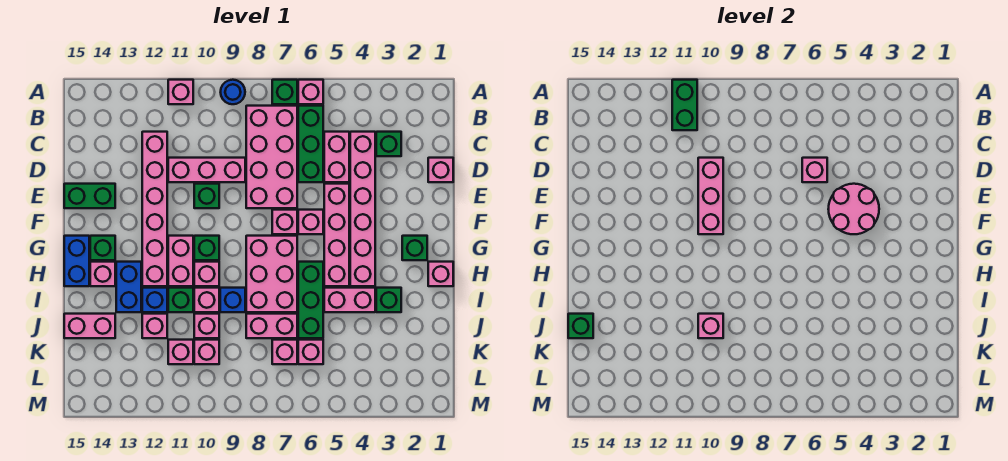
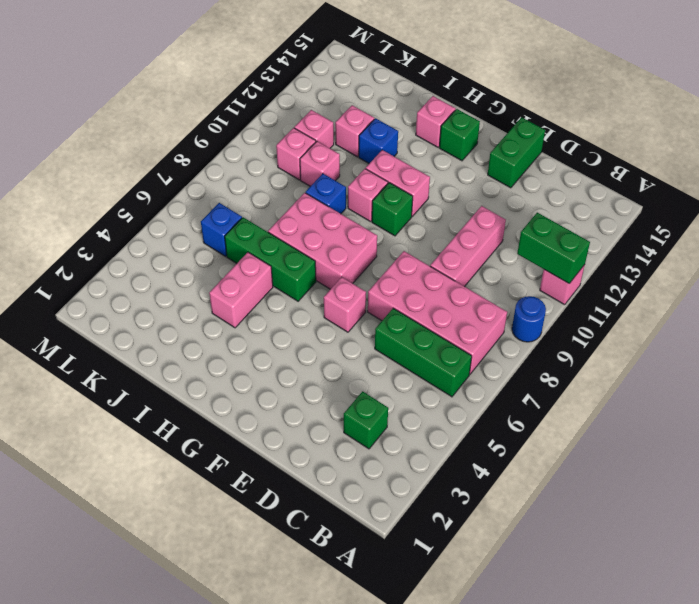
blue 1x1 brick [201,203,242,257] -> pink 1x1 brick [298,340,323,364]
none -> pink 1x1 brick [298,80,323,104]
none -> green 1x1 brick [272,80,297,104]
none -> pink 1x6 brick [350,132,375,286]
none -> pink 1x2 brick [324,132,349,182]

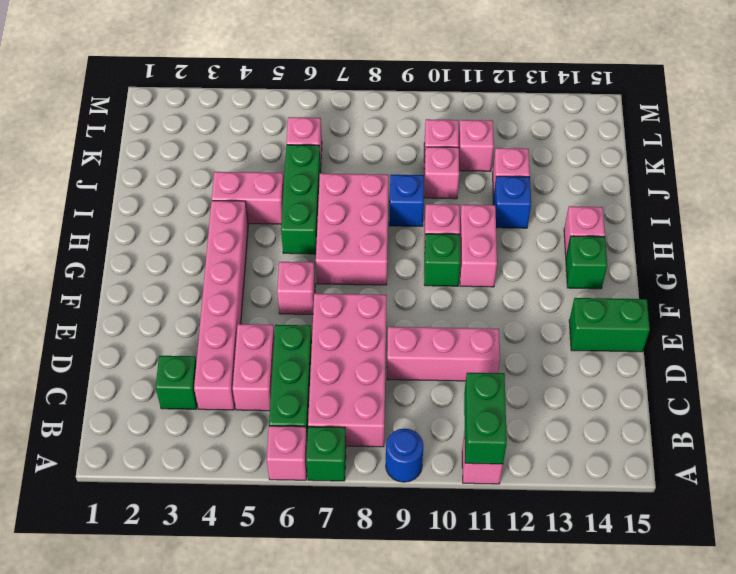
none -> pink 1x6 brick [142,132,167,286]
none -> pink 1x1 brick [428,158,453,182]
none -> pink 1x4 brick [324,184,349,286]
none -> green 1x1 brick [194,184,219,208]

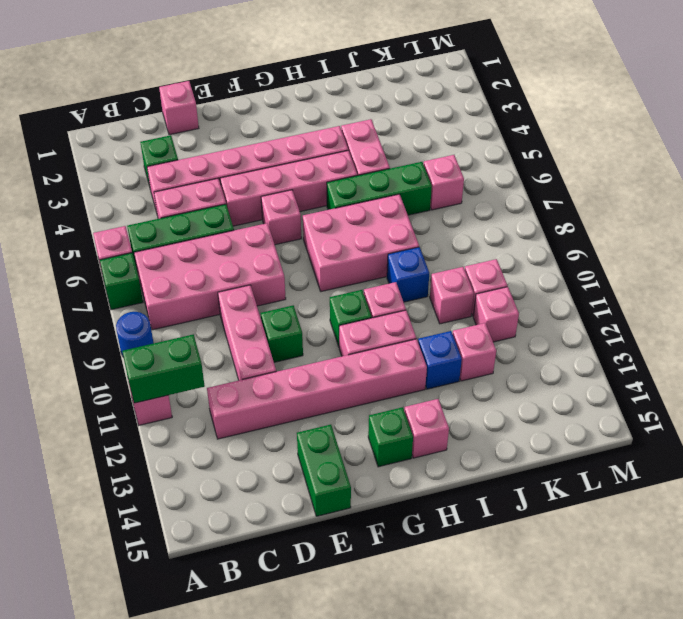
none -> pink 1x1 brick [272,210,297,234]
none -> green 1x1 brick [402,236,427,260]
none -> blue 1x2 brick [64,236,89,286]
none -> pink 1x1 brick [428,262,453,286]

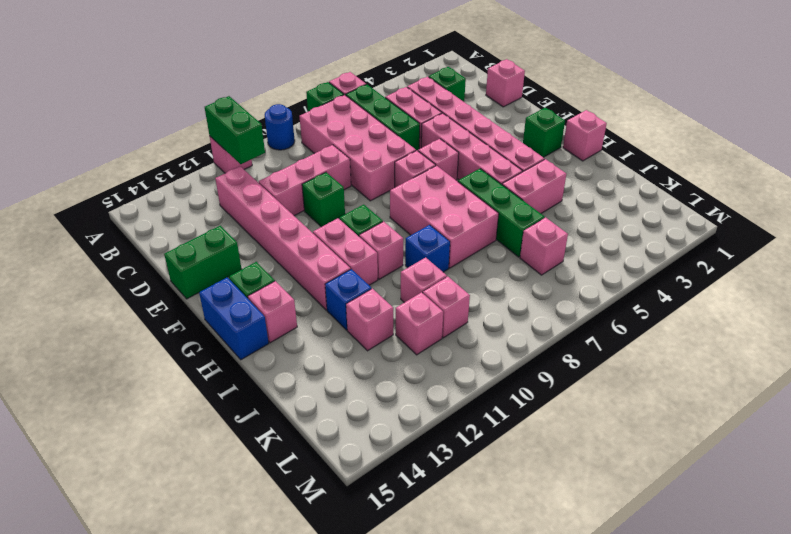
none -> blue 1x2 brick [116,262,141,312]
none -> green 1x1 brick [376,288,401,312]
none -> pink 1x1 brick [194,288,219,312]
none -> green 1x1 brick [168,288,193,312]

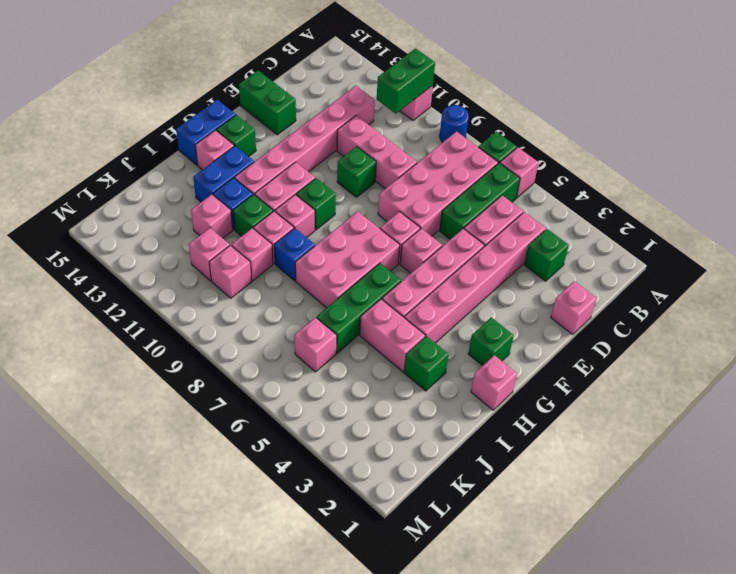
none -> pink 1x2 brick [246,314,297,338]
none -> pink 1x2 brick [64,314,115,338]
none -> pink 1x1 brick [272,340,297,364]
none -> pink 1x1 brick [802,158,827,182]

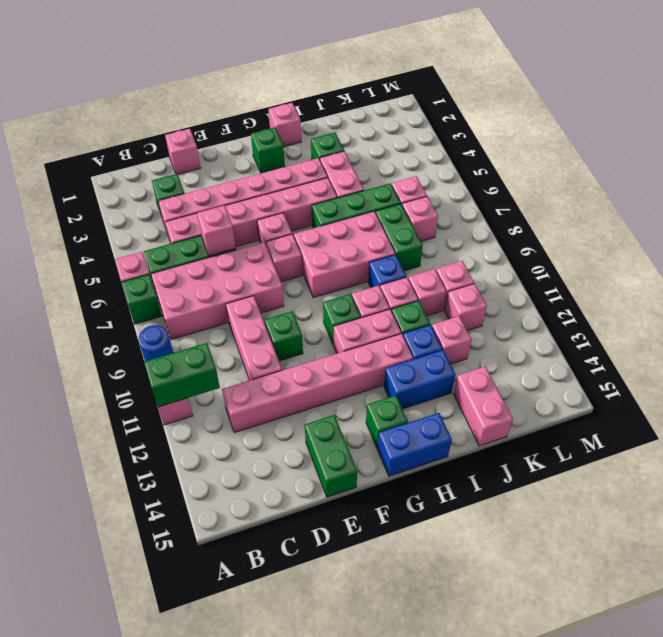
green 1x2 brick [376,204,423,271] -> pink 1x2 brick [246,314,297,338]
none -> pink 1x1 brick [90,262,115,286]
none -> pink 1x3 brick [698,158,723,234]
none -> pink 2x2 round brick [828,184,879,234]
none -> pink 1x1 brick [698,314,723,338]

